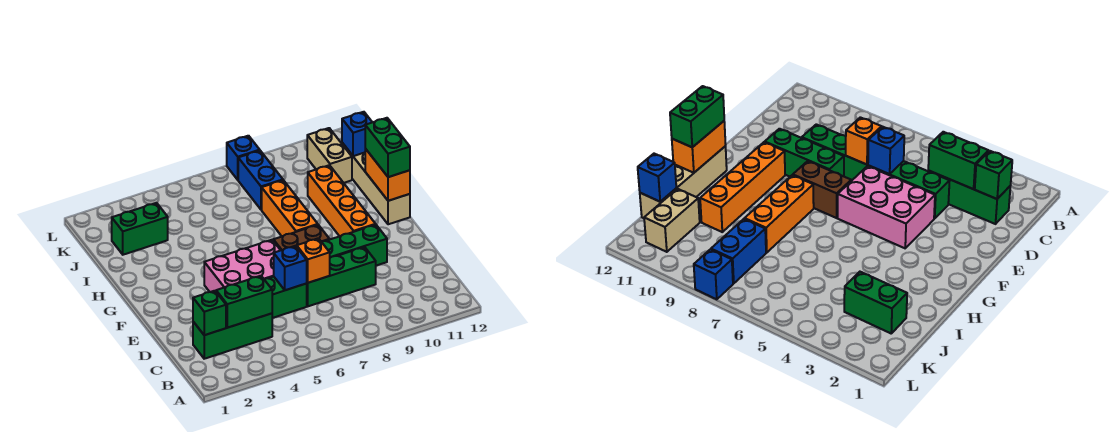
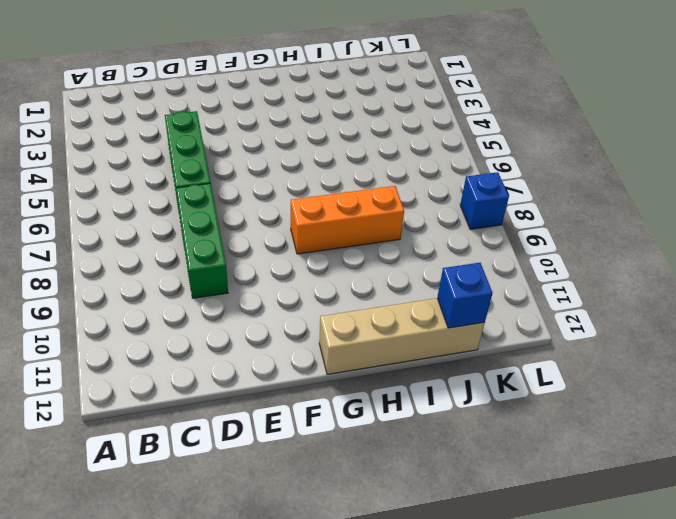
none -> green 1x3 brick [193,313,272,359]
none -> pink 2x3 brick [204,240,281,292]
none -> green 1x3 brick [321,225,387,266]

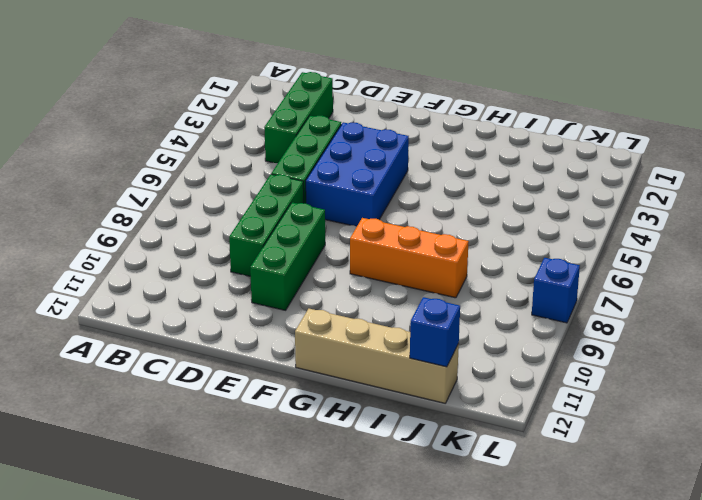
blue 2x3 brick [306,122,409,227] -> pink 2x3 brick [204,240,281,292]
none -> brown 1x2 brick [273,225,329,250]
none -> orange 1x4 brick [308,165,376,236]
none -> green 1x2 brick [112,203,168,255]

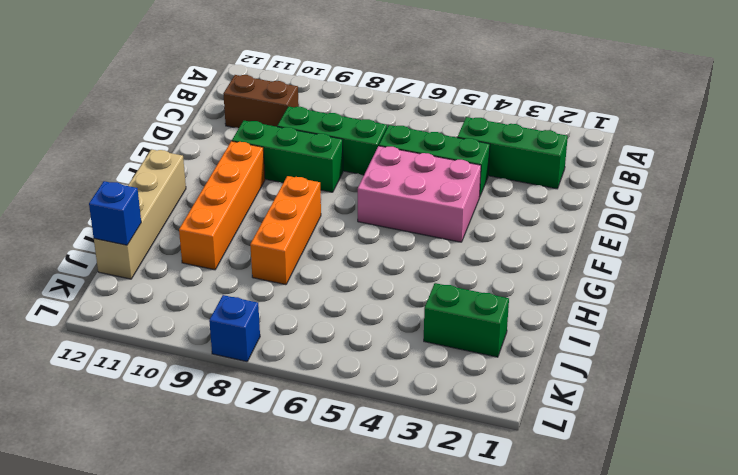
brown 1x2 brick [223,75,299,128] -> brown 1x2 brick moved to [273,225,329,250]
none -> blue 1x2 brick [238,151,283,210]
none -> tan 1x2 brick [307,128,352,183]
none -> green 1x1 brick [193,291,226,335]

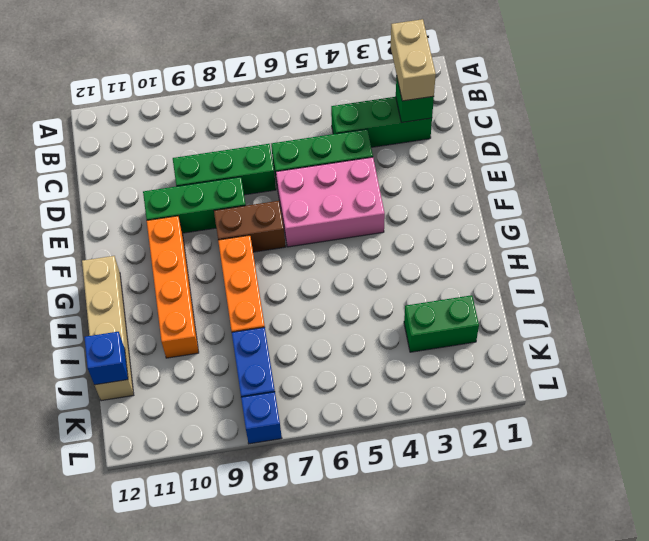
tan 1x2 brick [391,19,436,101] -> tan 1x2 brick moved to [307,128,352,183]
none -> green 1x2 brick [216,276,272,328]
none -> blue 1x1 brick [274,246,307,290]
none -> orange 1x1 brick [297,238,330,283]

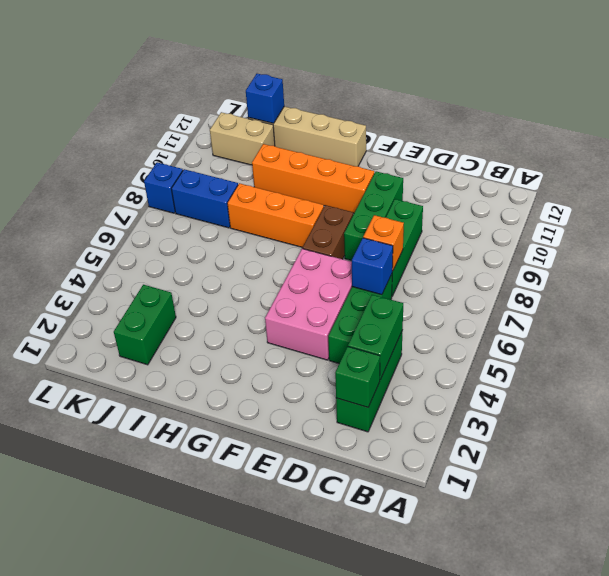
none -> orange 1x2 brick [365,149,410,201]
none -> green 1x2 brick [365,118,410,177]

